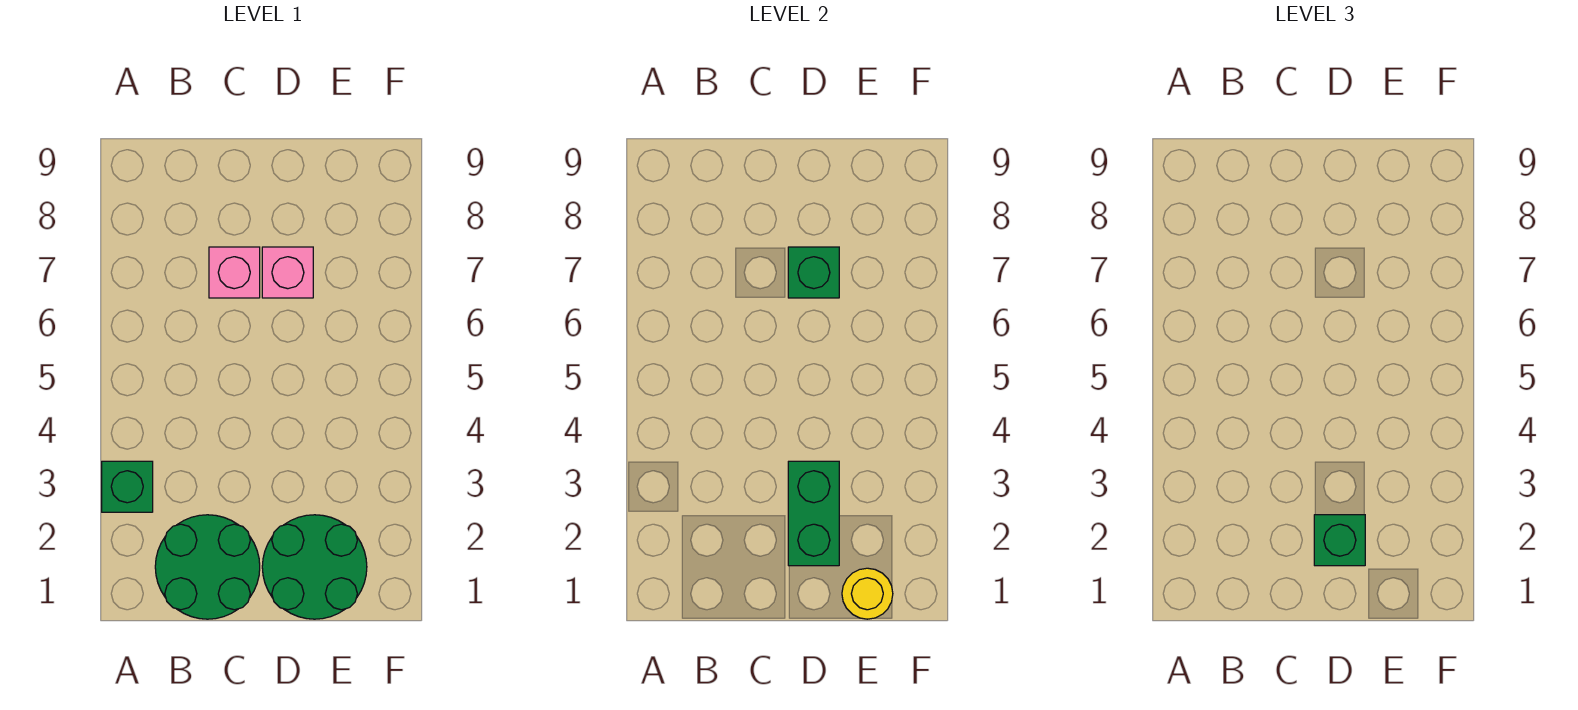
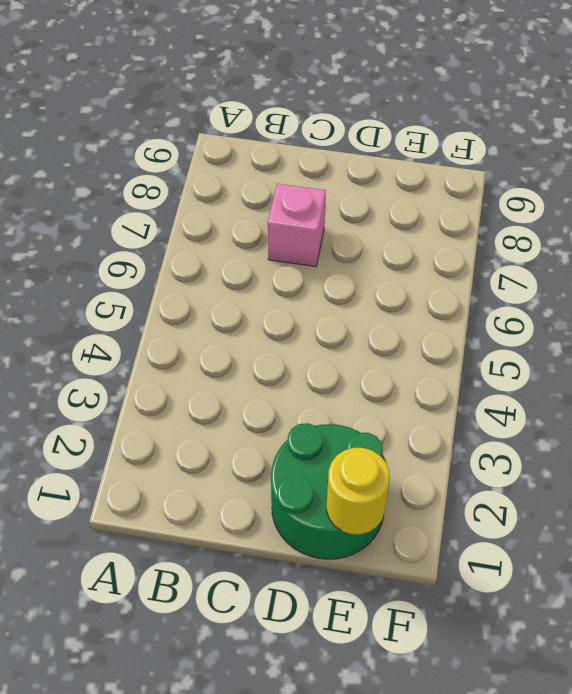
none -> green 1x1 brick [102,461,153,512]
none -> green 2x2 round brick [155,515,260,619]

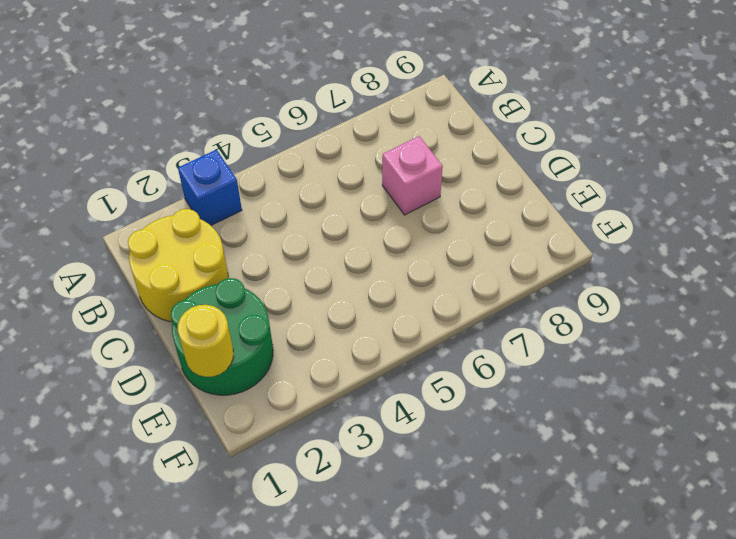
blue 1x1 brick [178,150,242,225] -> green 1x1 brick [102,461,153,512]
yellow 2x2 round brick [128,209,228,322] -> green 2x2 round brick [155,515,260,619]
none -> pink 1x1 brick [262,247,313,298]
none -> green 1x2 brick [788,461,839,566]

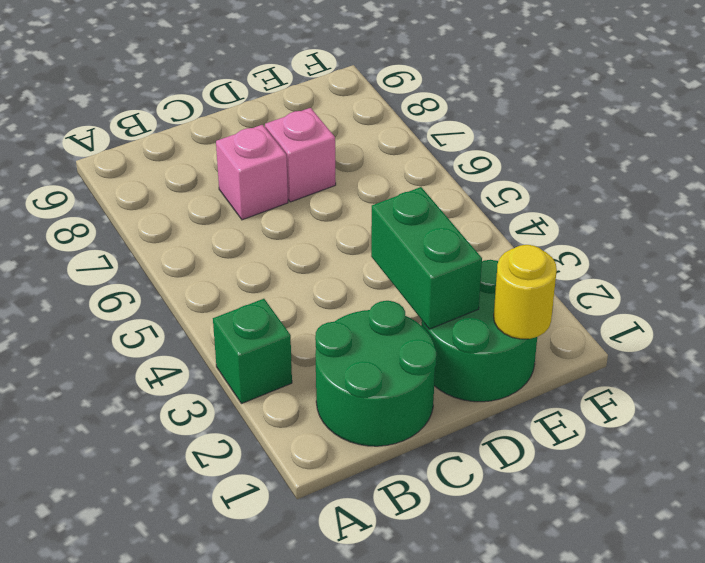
none -> green 1x1 brick [788,247,839,298]
none -> green 1x1 brick [1314,515,1365,566]

